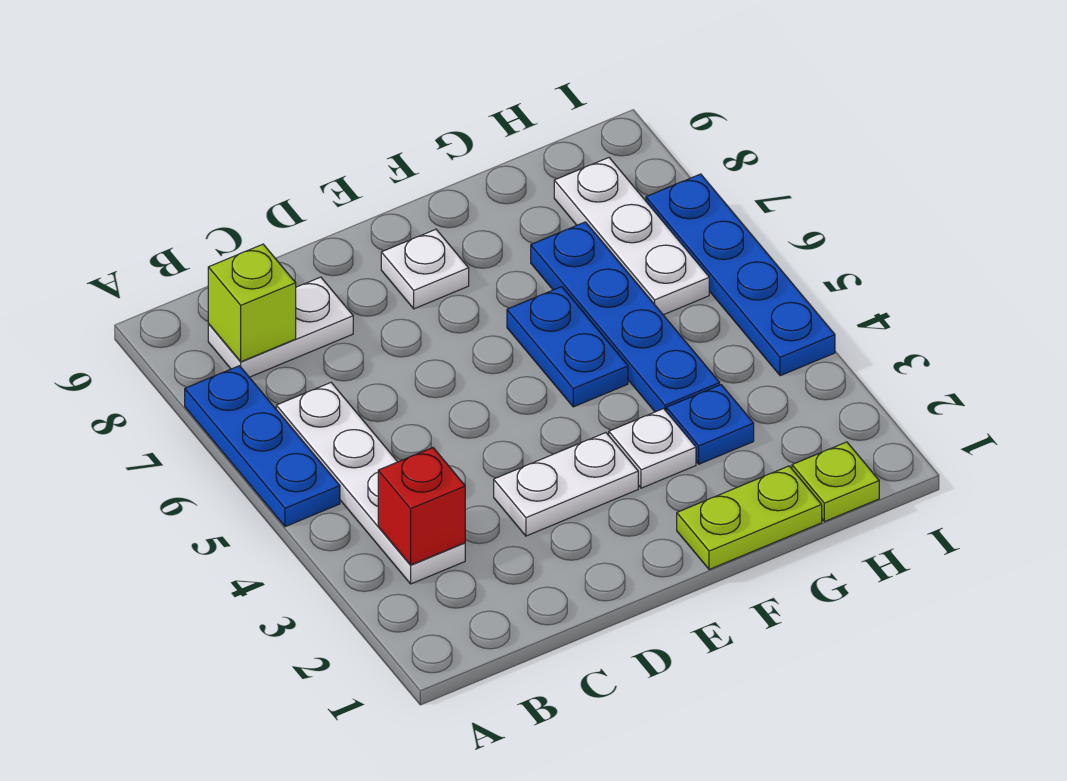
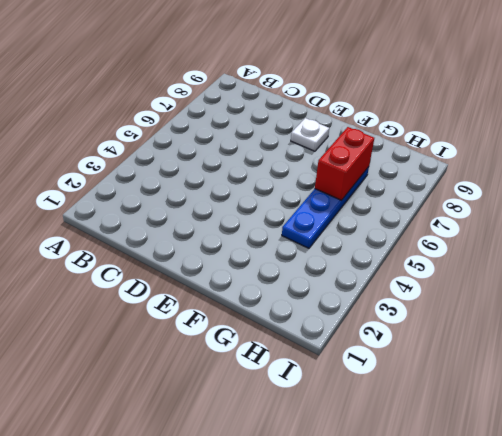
red 1x2 brick [315,127,374,201] -> none
none -> blue 1x3 plate [185,366,340,527]
none -> white 1x4 plate [276,383,465,584]
none -> white 1x2 plate [208,277,353,377]

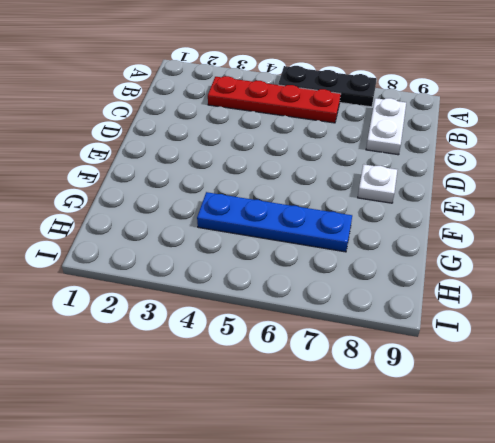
black 1x3 plate [278,66,377,107] -> blue 1x3 plate [185,366,340,527]
red 1x4 plate [208,76,340,123] -> white 1x4 plate [276,383,465,584]
none -> white 1x2 plate [494,433,638,536]
none -> lime 1x2 plate [677,466,822,569]
none -> white 1x1 plate [609,409,696,488]

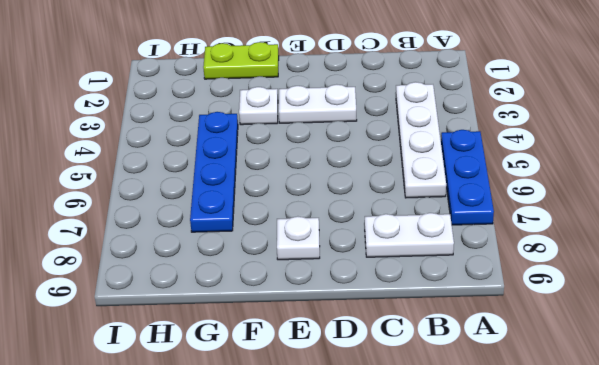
none -> blue 1x2 plate [507,287,628,407]
none -> blue 1x1 plate [666,385,754,464]
none -> lime 1x1 plate [792,442,879,522]

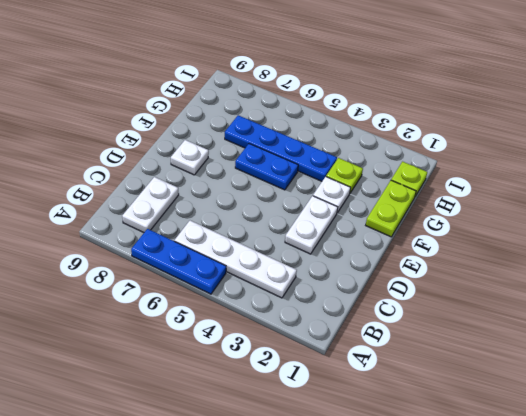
lime 1x1 plate [326,158,363,193] -> blue 1x1 plate [666,385,754,464]
none -> white 1x3 plate [554,158,709,315]
none -> blue 1x4 plate [646,174,835,376]
none -> red 1x1 brick [378,448,465,565]

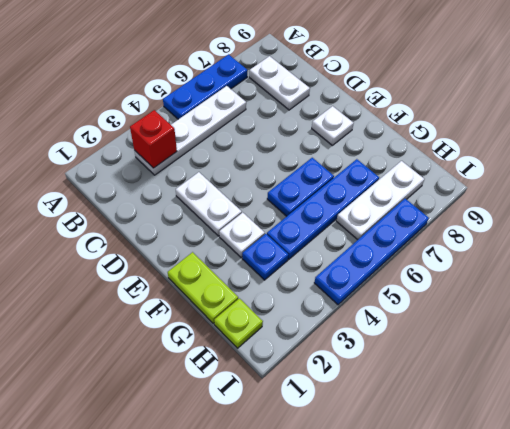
none -> lime 1x1 brick [208,244,296,362]

